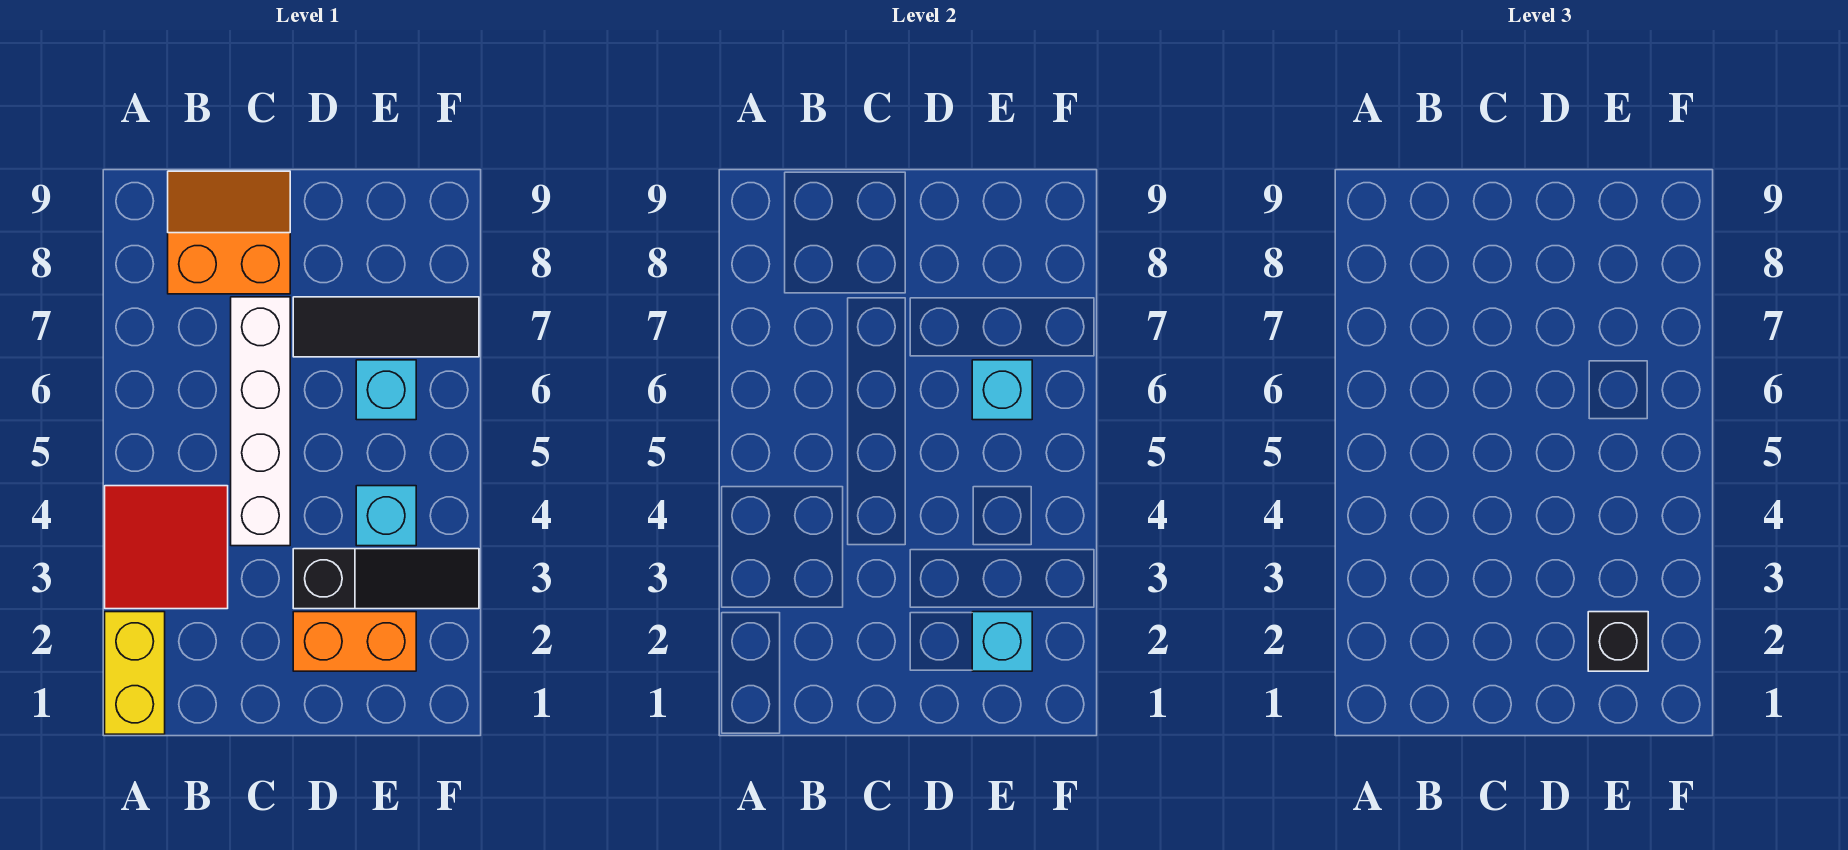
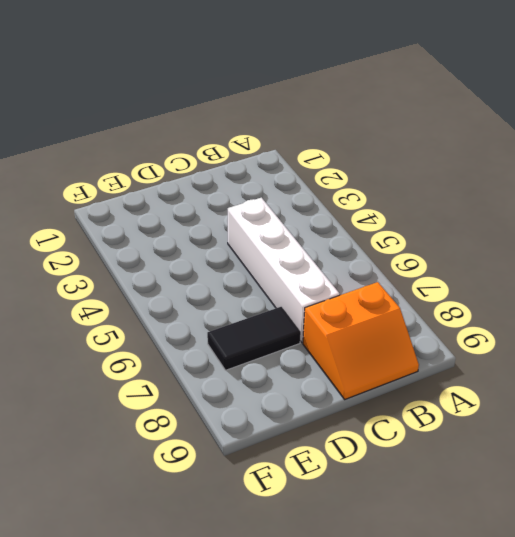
black 1x2 tile [207,307,301,370] -> black 1x3 tile [293,297,479,357]
none -> yellow 1x2 brick [105,612,165,734]
none -> red 2x2 tile [105,486,228,609]
none -> orange 1x2 brick [293,612,416,671]

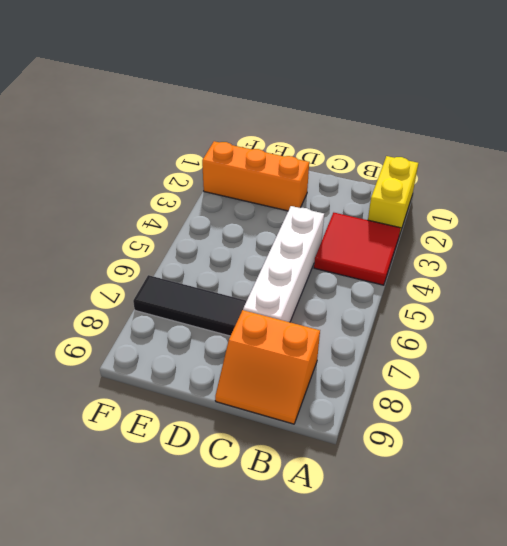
orange 1x3 brick [202,141,309,211] -> orange 1x2 brick [293,612,416,671]
none -> black 1x3 slope [293,549,479,609]
none -> cyan 1x1 brick [356,486,416,546]
none -> cyan 1x1 brick [356,360,416,420]

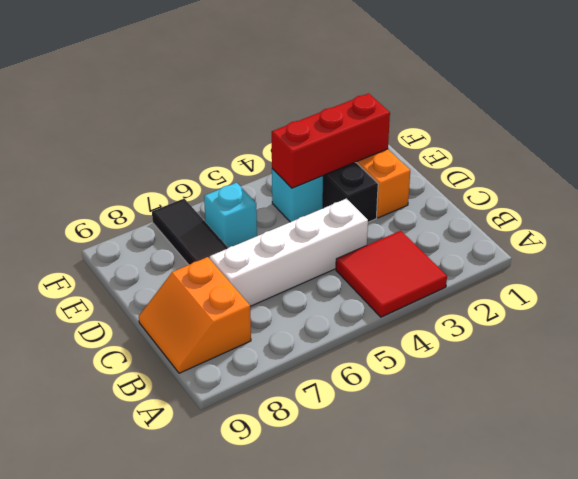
red 1x3 brick [272,93,390,188] -> cyan 1x1 brick [972,612,1032,671]
none -> yellow 1x2 brick [105,612,165,734]
none -> cyan 1x1 brick [972,360,1032,420]
none -> black 1x1 brick [1588,612,1648,671]

